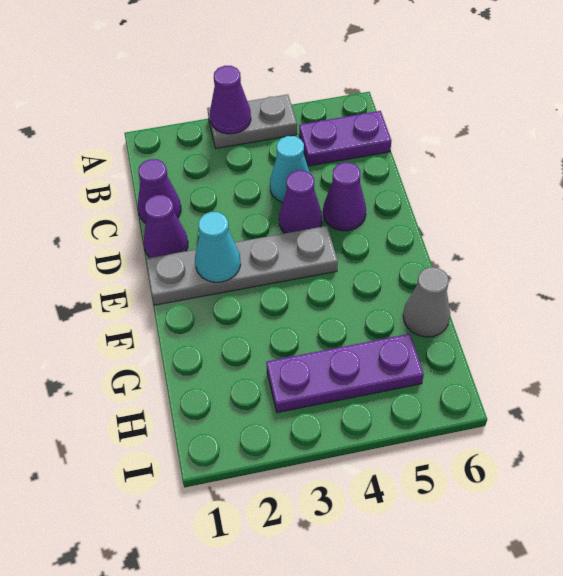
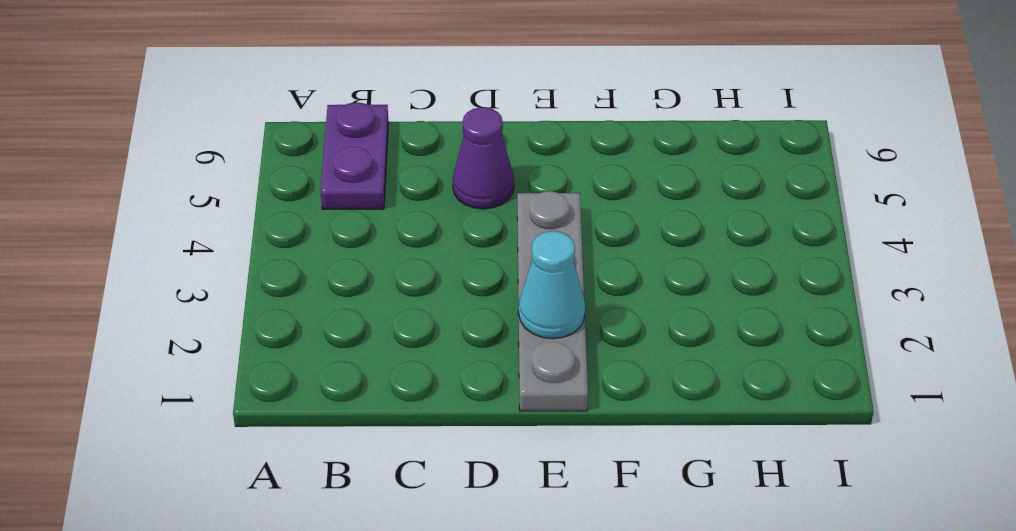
none -> grey 1x2 plate [207,94,297,148]
none -> purple 1x1 cone [138,159,181,224]
none -> cyan 1x1 cone [270,136,310,203]

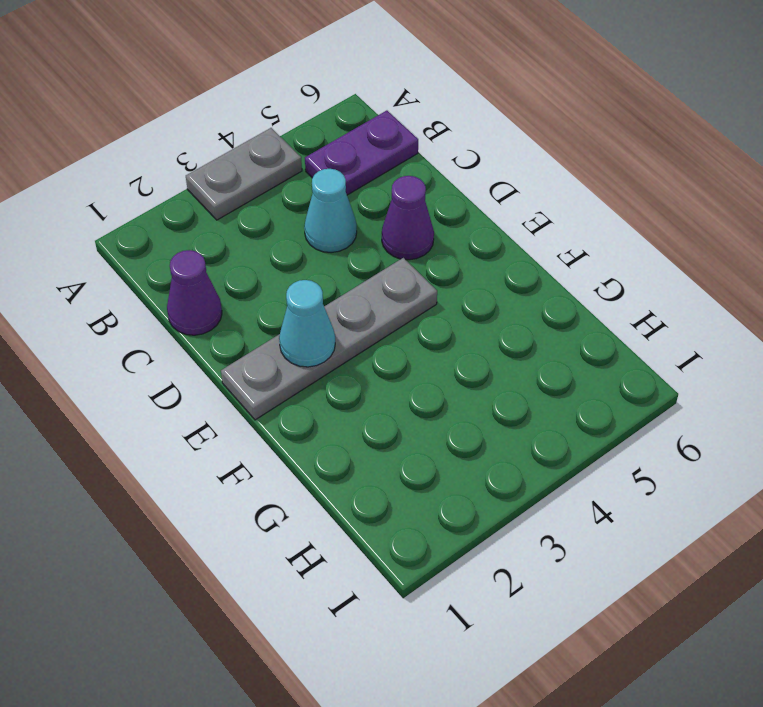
none -> purple 1x1 cone [144,195,188,258]
none -> purple 1x1 cone [279,170,322,233]
none -> grey 1x1 cone [403,267,450,337]

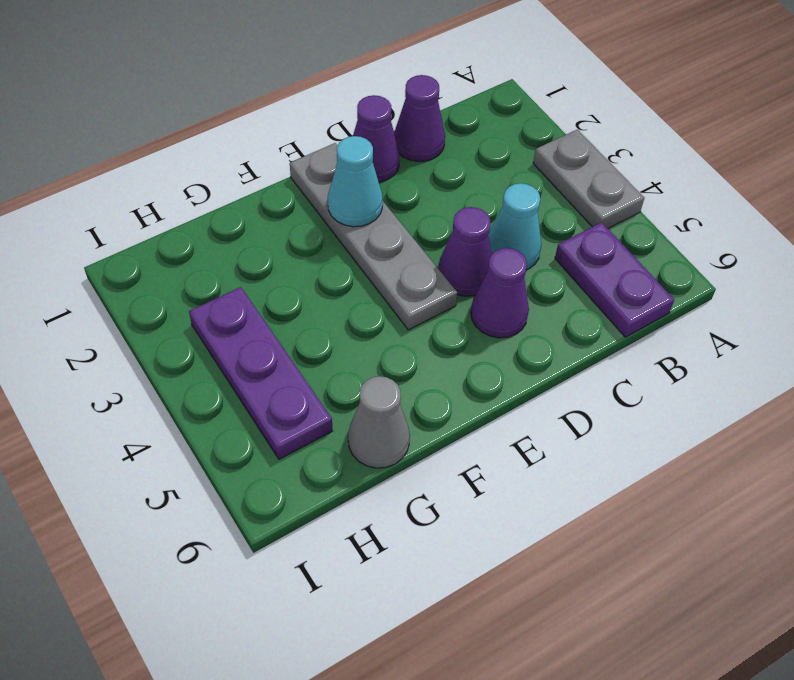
none -> purple 1x1 cone [210,66,251,134]

